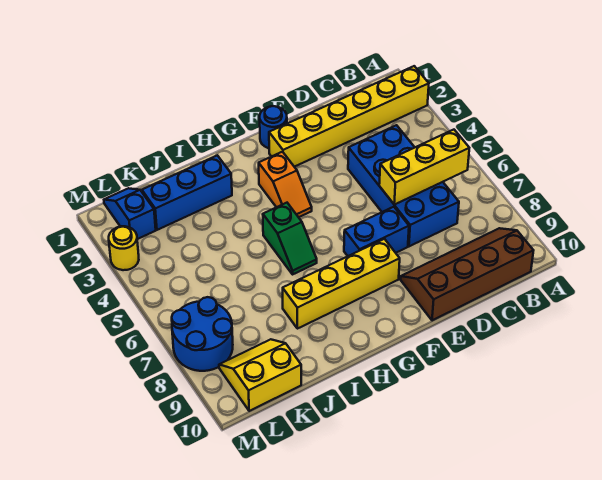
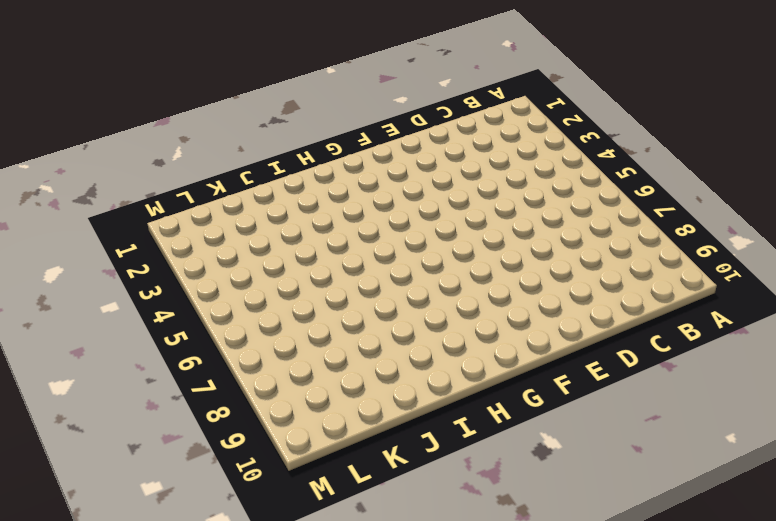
none -> yellow 1x6 brick [269,66,429,167]
none -> brown 2x4 slope [401,228,534,320]
none -> blue 2x4 brick [348,125,459,246]

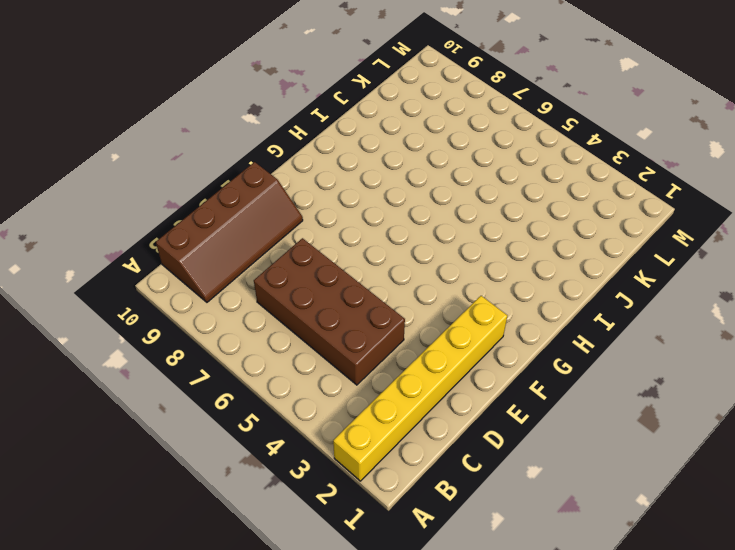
brown 2x4 brick [254,238,405,385] -> blue 2x4 brick [348,125,459,246]
none -> blue 1x2 brick [344,207,409,256]
none -> blue 1x1 round brick [260,106,287,148]
none -> yellow 1x4 brick [283,239,400,329]

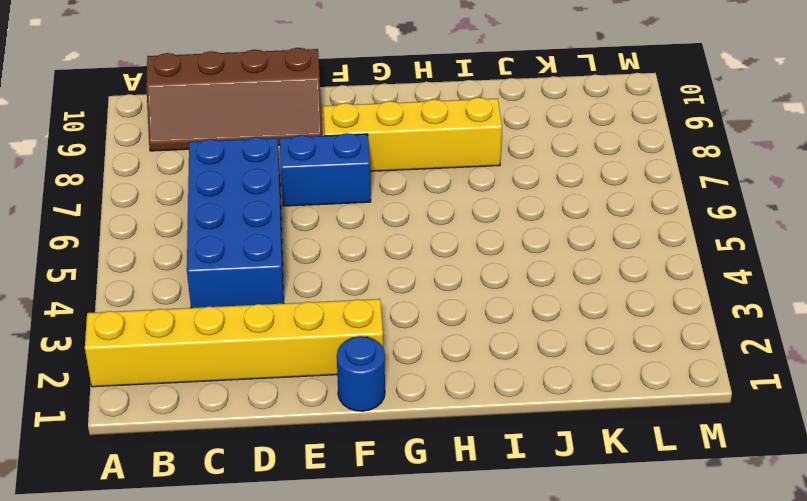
none -> orange 1x2 slope [259,152,312,217]
none -> green 1x2 slope [263,203,317,274]
none -> blue 1x3 brick [142,155,232,230]

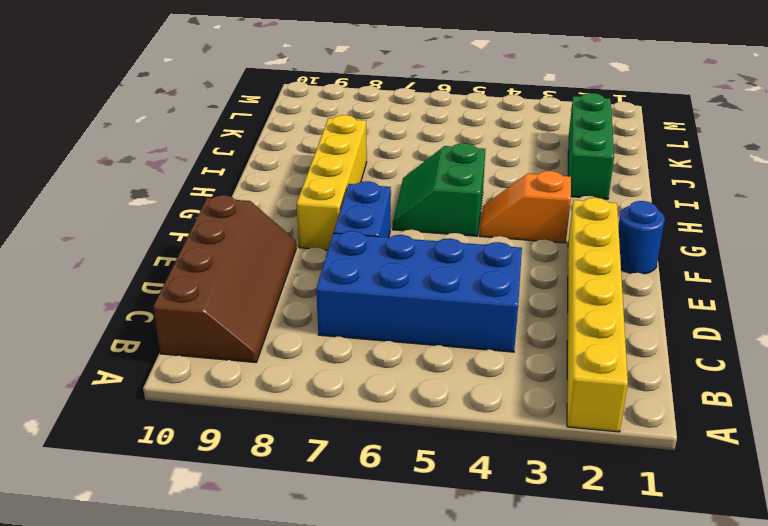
green 2x2 slope [393,143,486,236] -> green 1x2 slope [263,203,317,274]
green 1x3 brick [568,93,614,199] -> blue 1x3 brick [142,155,232,230]
none -> yellow 2x2 slope [219,339,301,411]
none -> blue 1x2 slope [104,188,156,239]
none -> blue 2x2 round brick [172,297,233,371]

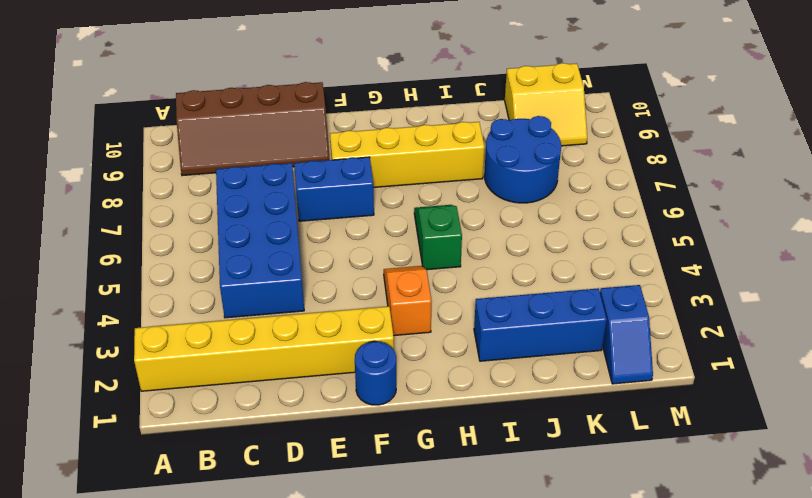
blue 2x2 round brick [484,116,561,203] -> blue 2x2 round brick moved to [172,297,233,371]
none -> yellow 1x1 round brick [109,226,139,270]
none -> yellow 1x3 brick [379,130,469,205]

